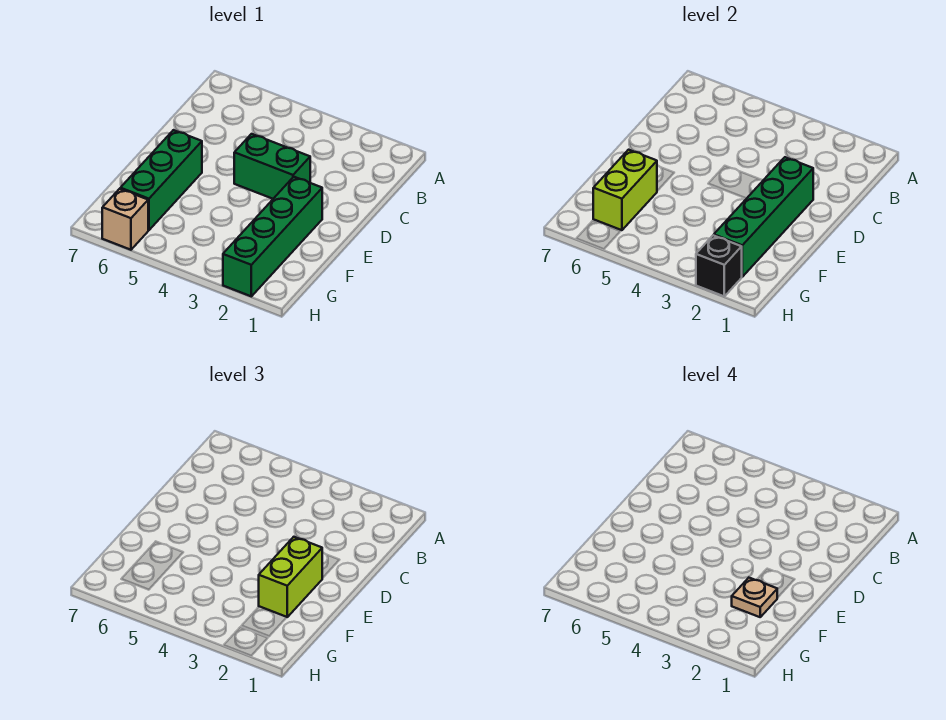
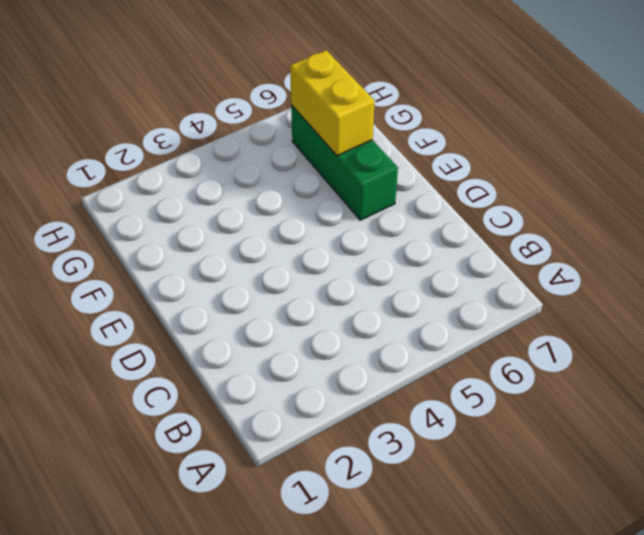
yellow 1x2 brick [290,50,375,156] -> lime 1x2 brick [593,150,657,230]
none -> green 1x2 brick [234,134,310,199]
none -> green 1x4 brick [223,177,322,296]

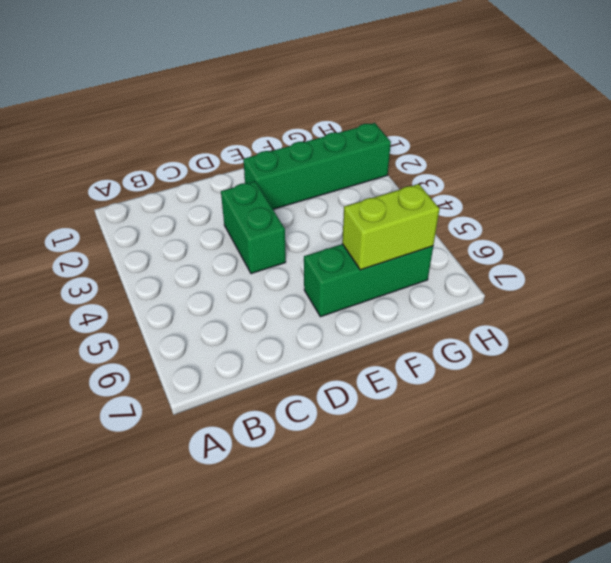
none -> tan 1x1 brick [102,189,148,250]
none -> green 1x4 brick [714,157,813,277]

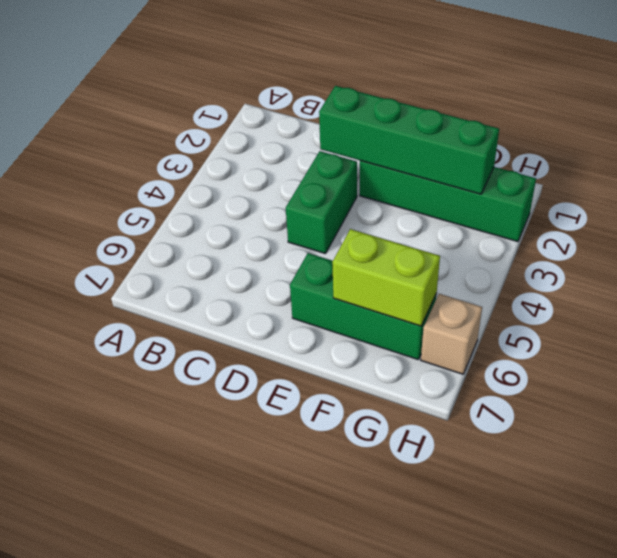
none -> black 1x1 brick [696,235,742,296]
none -> lime 1x2 brick [259,537,322,617]

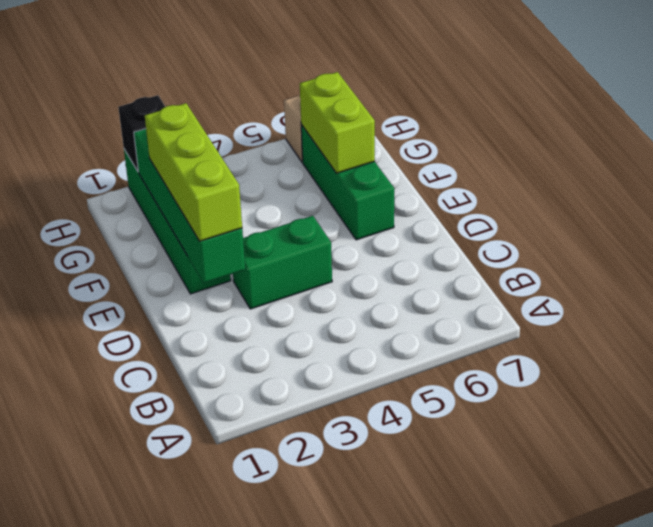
lime 1x3 brick [145,103,242,241] -> lime 1x2 brick [259,537,322,617]
none -> tan 1x1 plate [732,578,777,617]

